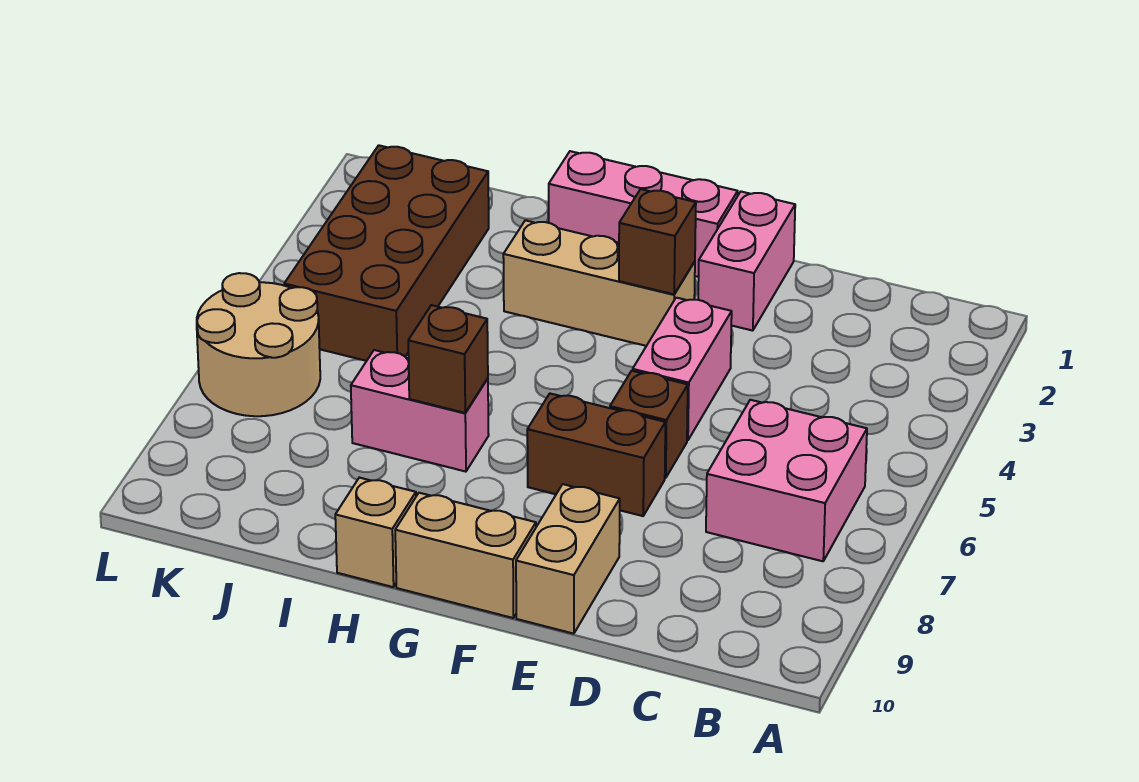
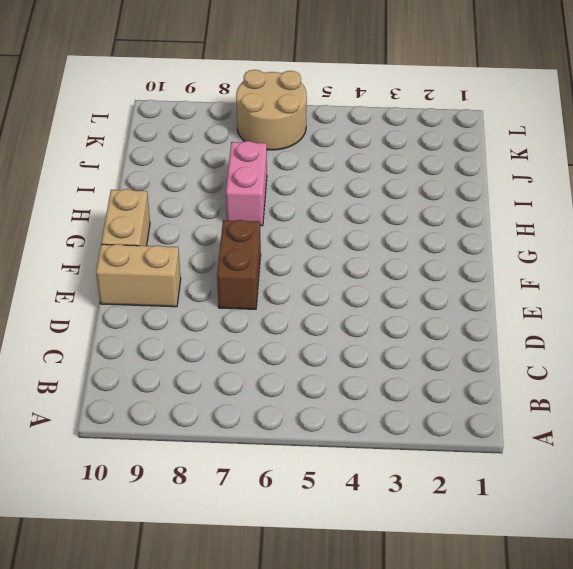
none -> pink 2x2 brick [706,400,867,561]
none -> pink 1x2 brick [698,192,795,331]
none -> pink 1x2 brick [633,298,732,440]

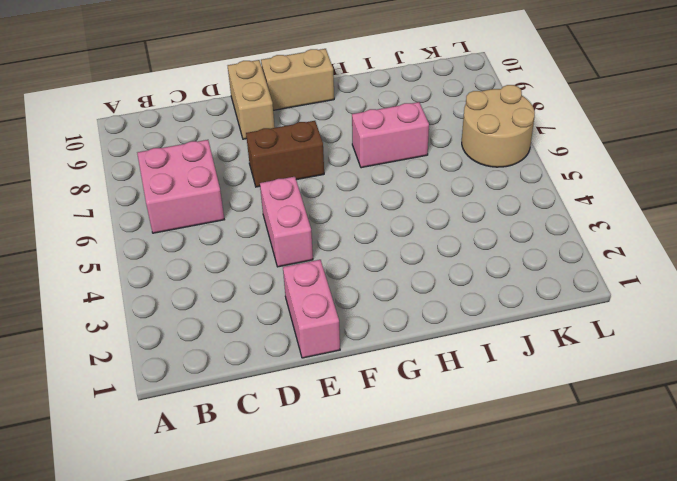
none -> brown 1x1 brick [610,371,688,478]
none -> pink 1x3 brick [549,151,738,277]
none -> tan 1x3 brick [503,220,695,346]

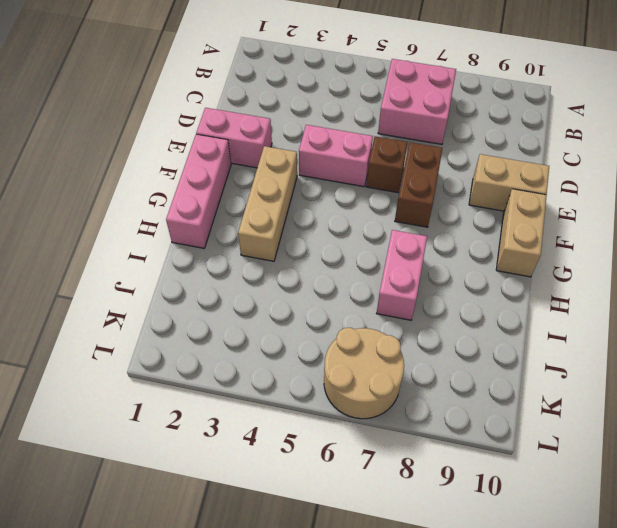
none -> tan 1x1 brick [335,478,416,587]
none -> brown 2x4 brick [284,145,489,361]
none -> brown 1x1 brick [619,189,696,294]

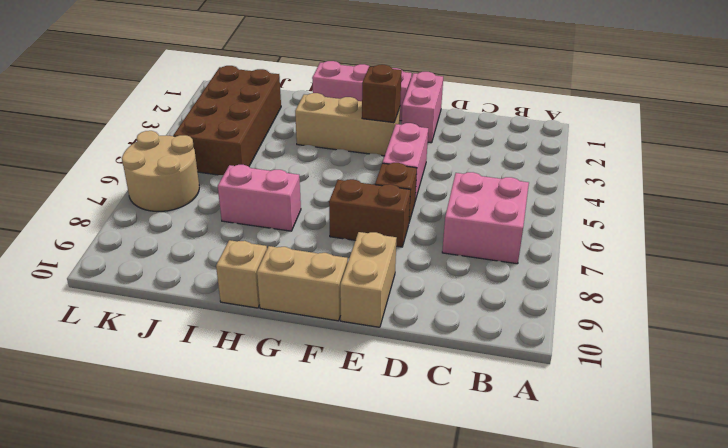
none -> brown 1x1 brick [408,305,488,413]

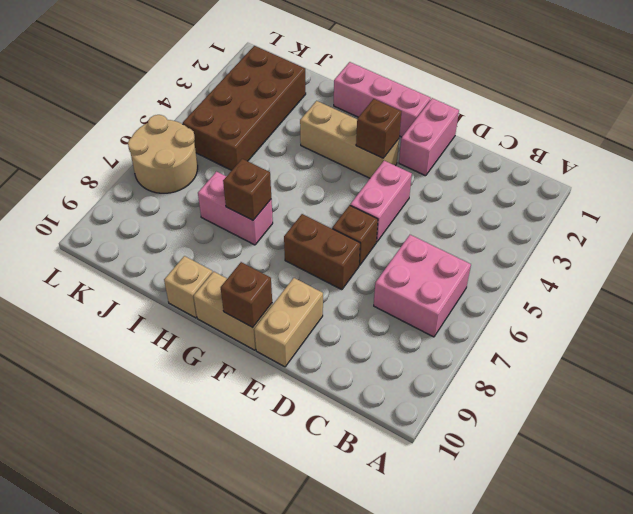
brown 1x1 brick [221,262,272,327] -> none

